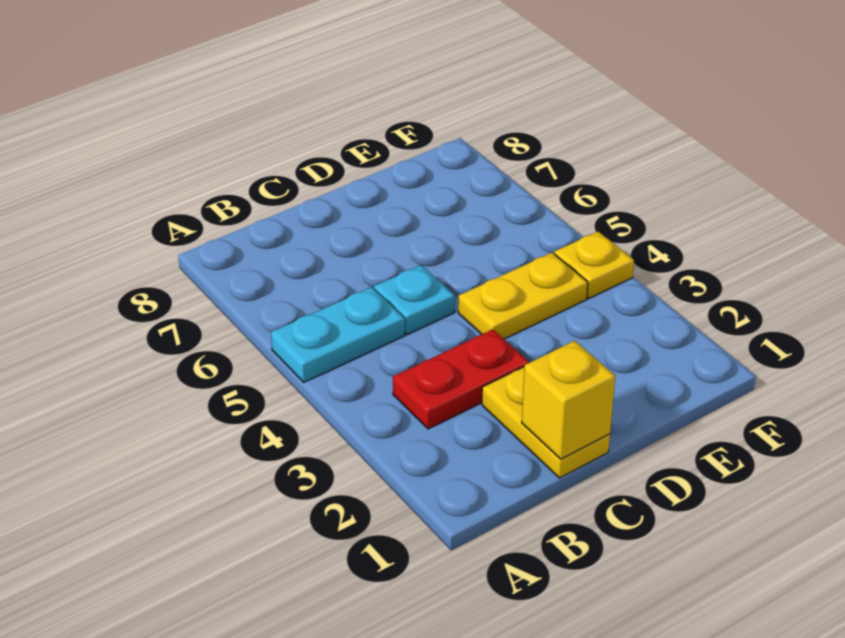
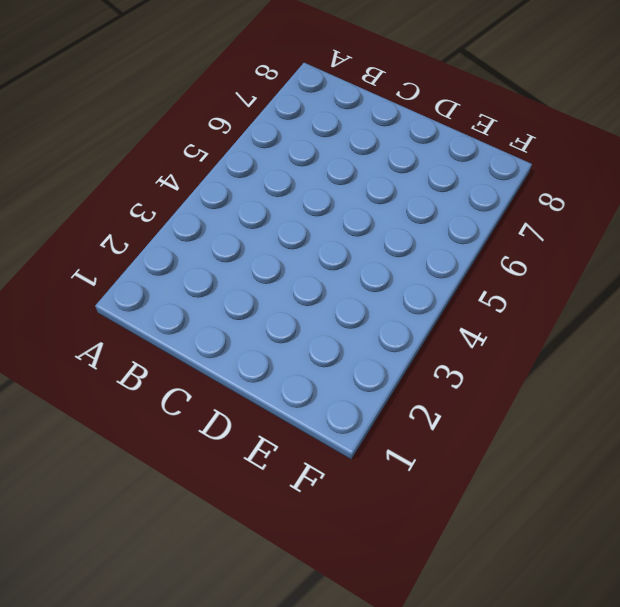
none -> cyan 1x2 plate [271,287,405,382]
none -> red 1x2 plate [393,329,529,429]

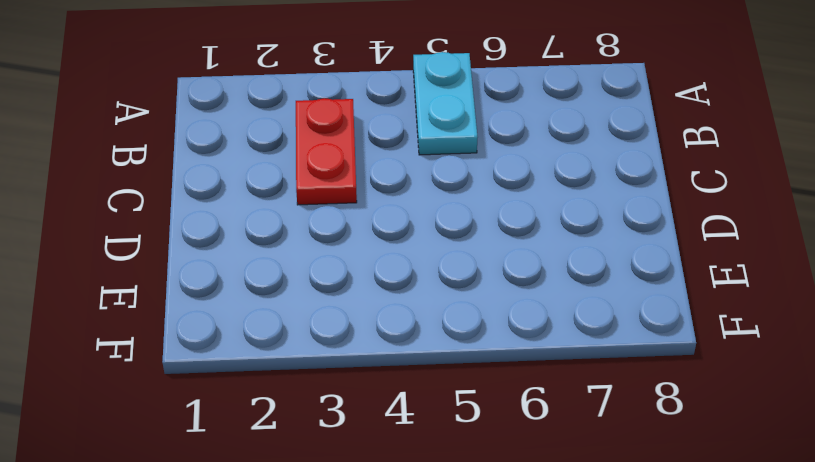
none -> yellow 1x2 plate [482,367,610,478]
none -> cyan 1x1 plate [374,265,455,335]

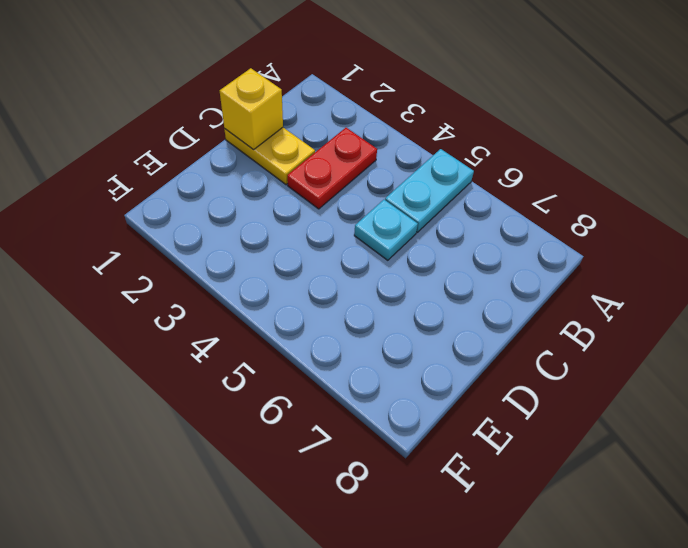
none -> yellow 1x2 plate [458,253,588,339]
none -> yellow 1x1 plate [554,231,634,298]

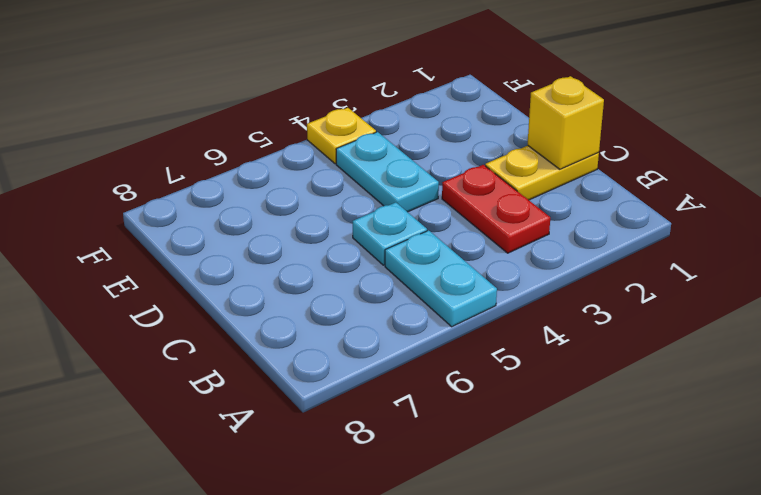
cyan 1x2 plate [336,132,439,212] -> yellow 1x2 plate [458,253,588,339]

